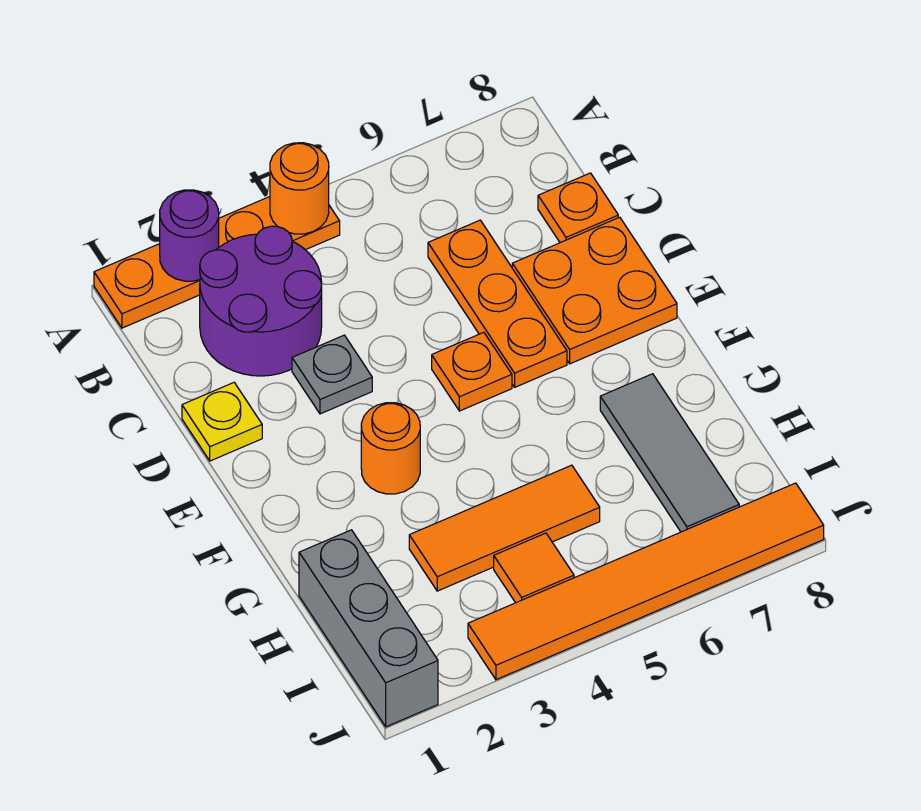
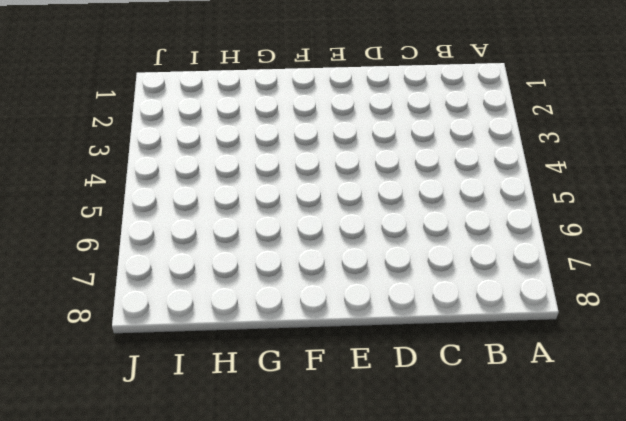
none -> orange 1x4 plate [94,197,340,328]
none -> purple 2x2 round brick [200,226,322,376]
none -> orange 1x3 plate [428,220,567,387]

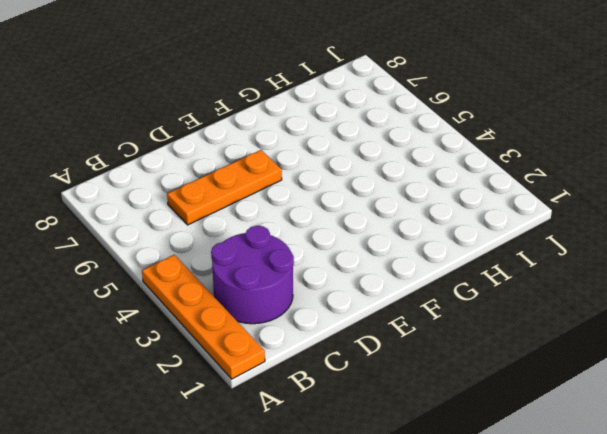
none -> orange 1x1 plate [538,173,618,243]
none -> yellow 1x1 plate [182,383,262,461]
none -> grey 1x1 plate [292,335,372,414]

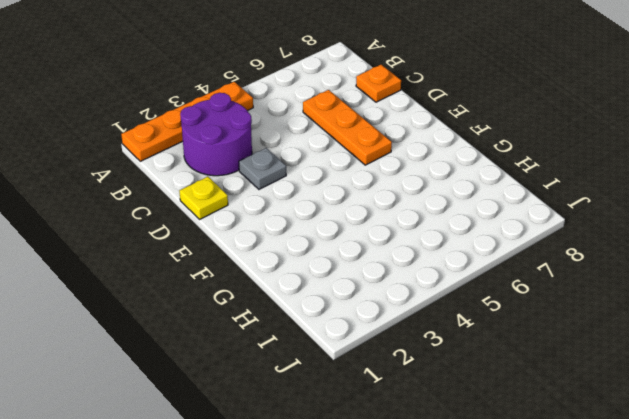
none -> orange 2x2 plate [512,217,677,364]
none -> orange 1x1 plate [432,332,512,411]
none -> orange 1x1 round brick [361,403,420,494]

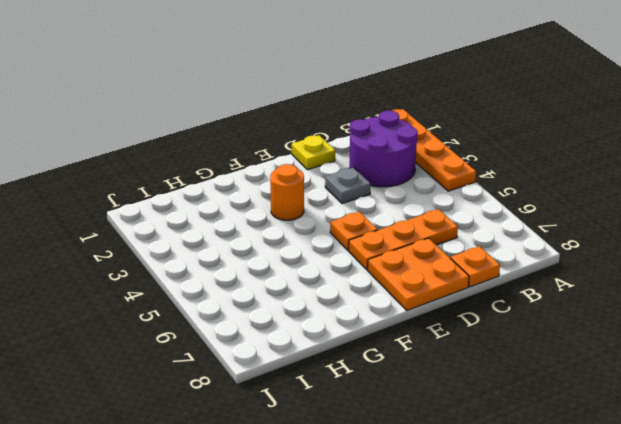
none -> grey 1x3 tile [600,374,739,532]
none -> grey 1x3 brick [299,530,438,727]
none -> orange 1x3 tile [409,465,600,591]

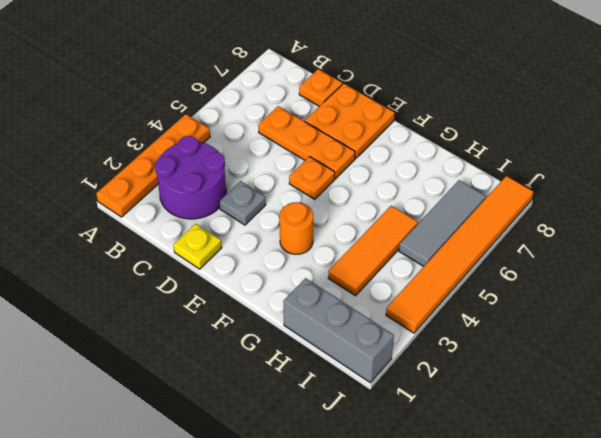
grey 1x3 tile [399,180,486,267] -> grey 1x3 tile turned to [600,374,739,532]
none -> orange 1x1 tile [494,533,574,603]
none -> purple 1x1 round brick [160,190,219,281]
none -> orange 1x1 round brick [270,143,329,234]

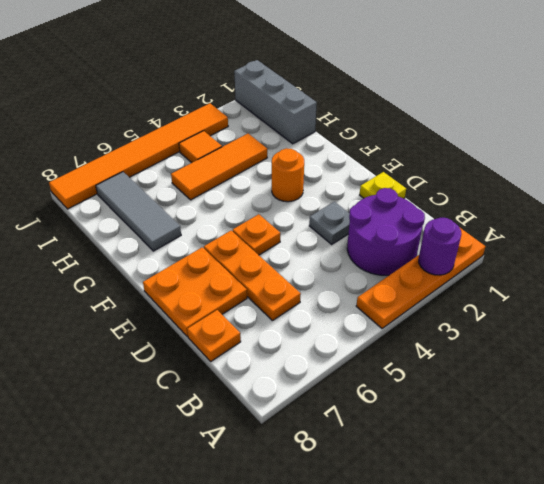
none -> orange 1x1 round brick [270,143,329,234]

